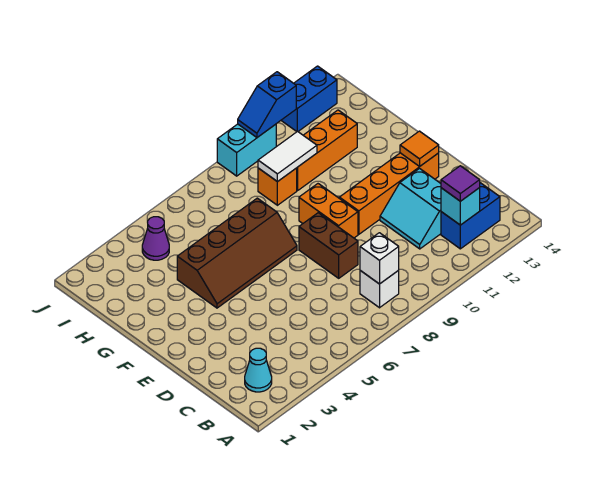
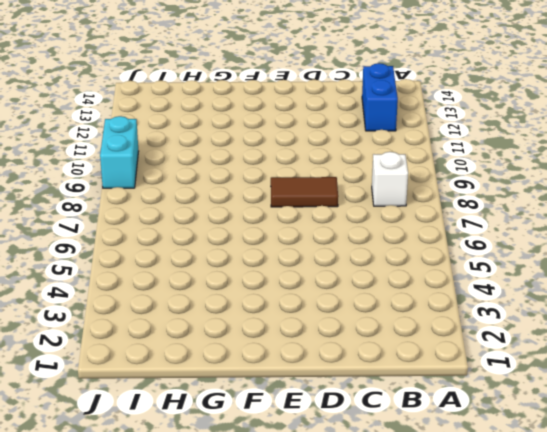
brown 1x2 tile [271,177,338,207] -> brown 1x2 brick [299,213,358,278]
none -> cyan 1x1 cone [245,348,272,392]
none -> cyan 2x2 slope [380,169,441,249]
none -> orange 1x2 brick [299,184,358,238]

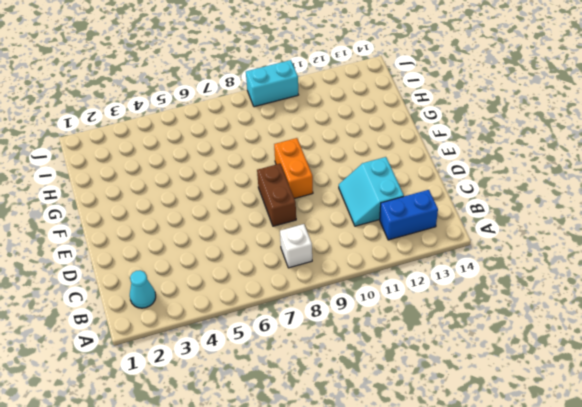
none -> orange 1x4 brick [339,153,439,234]
none -> brown 2x4 slope [177,198,297,308]
none -> orange 1x1 brick [258,168,297,205]

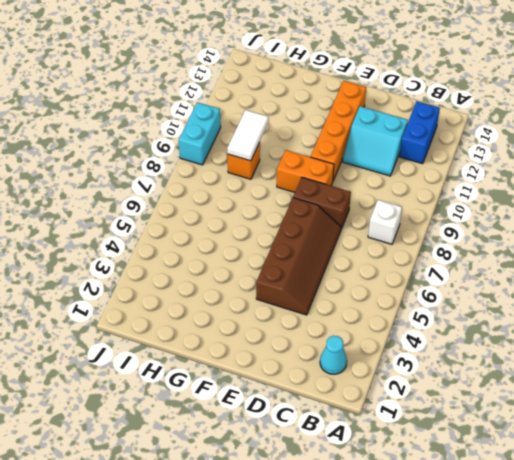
brown 2x4 slope [256,198,341,315] -> brown 2x4 slope moved to [177,198,297,308]
none -> orange 1x3 brick [297,110,357,190]
none -> purple 1x1 cone [142,217,169,260]
none -> blue 1x2 brick [281,66,337,131]

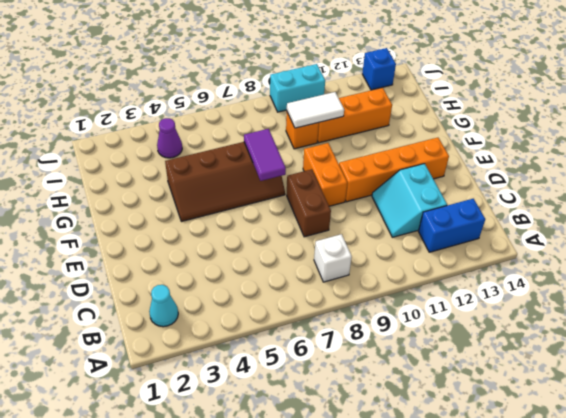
purple 1x2 tile [244,129,286,181] -> none
blue 1x1 brick [362,48,396,90] -> blue 1x2 brick [281,66,337,131]
none -> white 1x1 brick [360,233,399,284]
none -> cyan 1x1 brick [441,188,480,225]
none -> orange 1x1 tile [400,131,439,166]

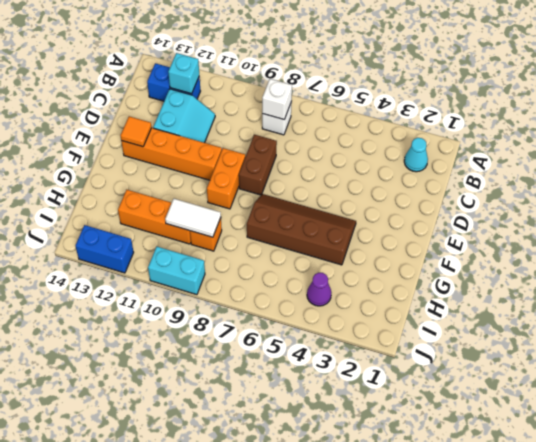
none -> blue 1x2 slope [238,72,296,137]
none -> purple 1x1 tile [441,166,480,201]

